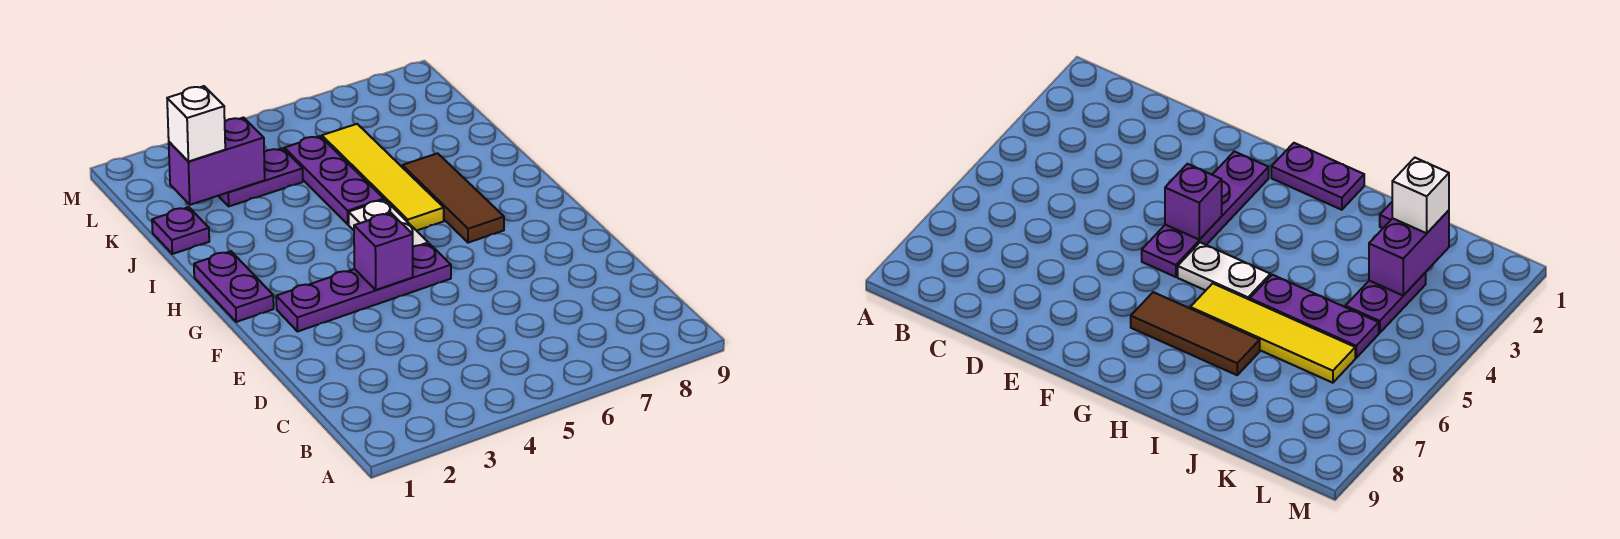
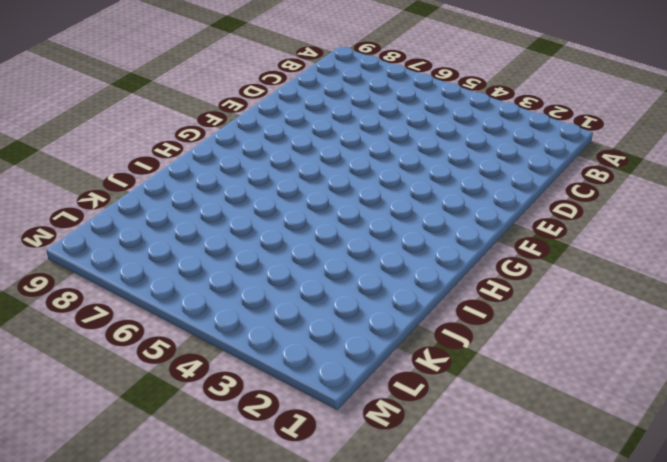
none -> purple 1x4 plate [276,244,451,331]
none -> purple 1x2 plate [194,251,274,322]

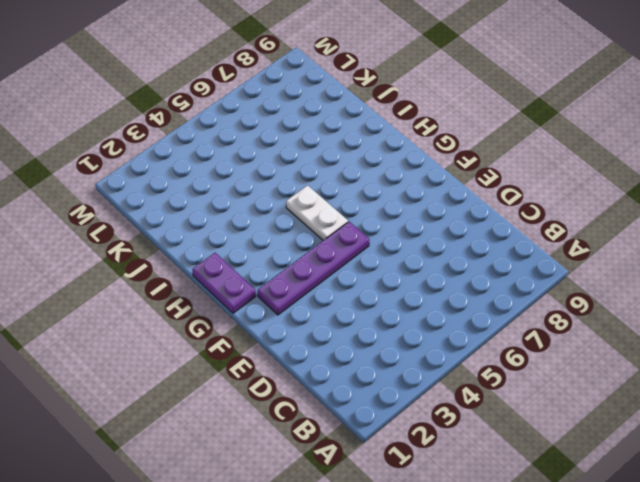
none -> brown 1x3 tile [402,153,504,243]
none -> yellow 1x4 tile [322,124,444,231]

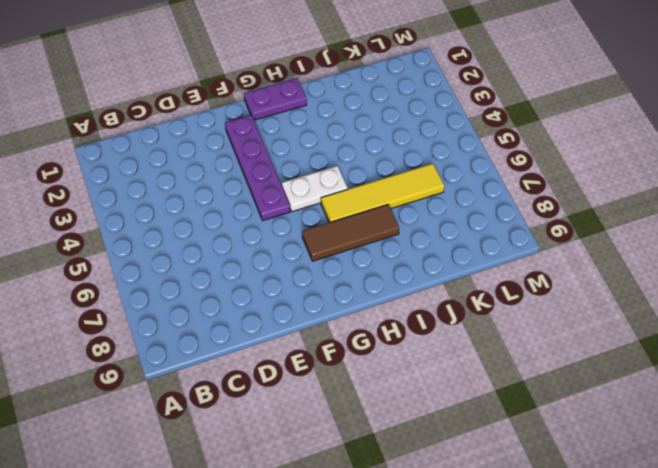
none -> purple 1x3 plate [284,136,384,224]
none -> purple 1x1 plate [152,207,209,254]

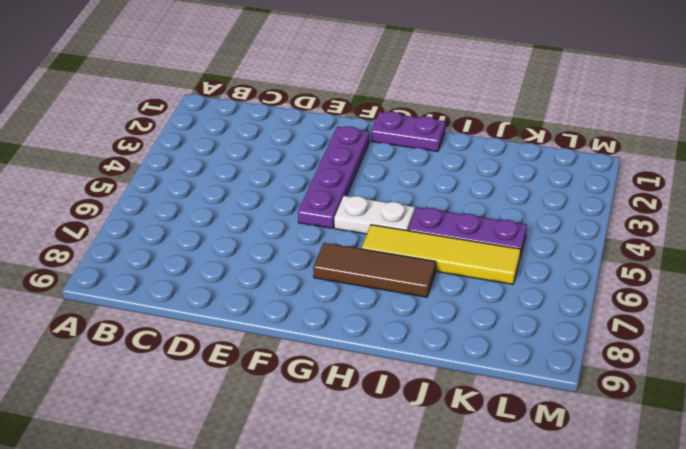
none -> purple 1x1 plate [152,207,209,254]
none -> purple 1x2 plate [219,148,303,206]

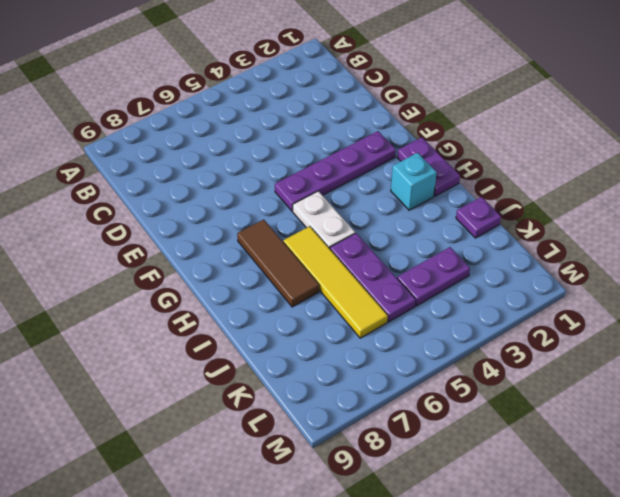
cyan 1x1 brick [391,153,437,210] -> none
none -> purple 1x1 brick [354,213,413,290]
none -> purple 1x2 brick [169,118,265,205]

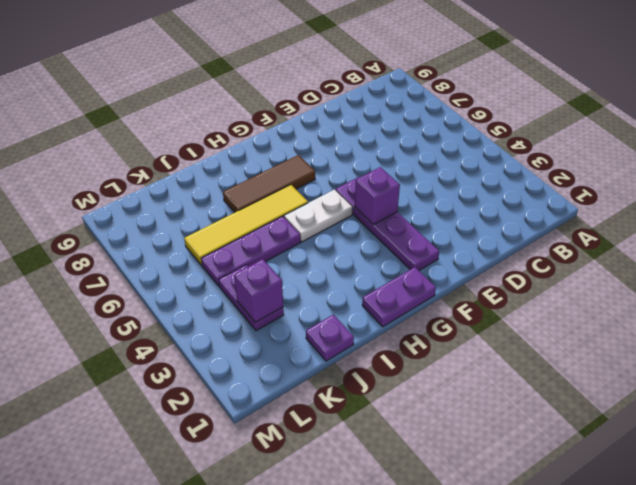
purple 1x1 brick [234,259,283,322] -> purple 1x2 brick [169,118,265,205]
none -> white 1x1 brick [167,86,225,161]

